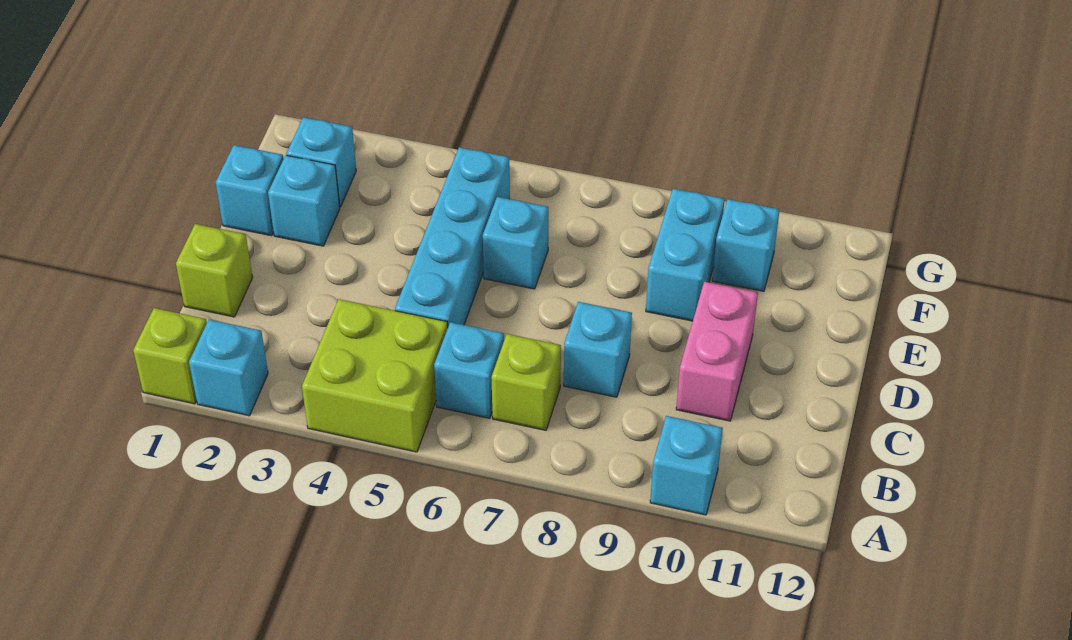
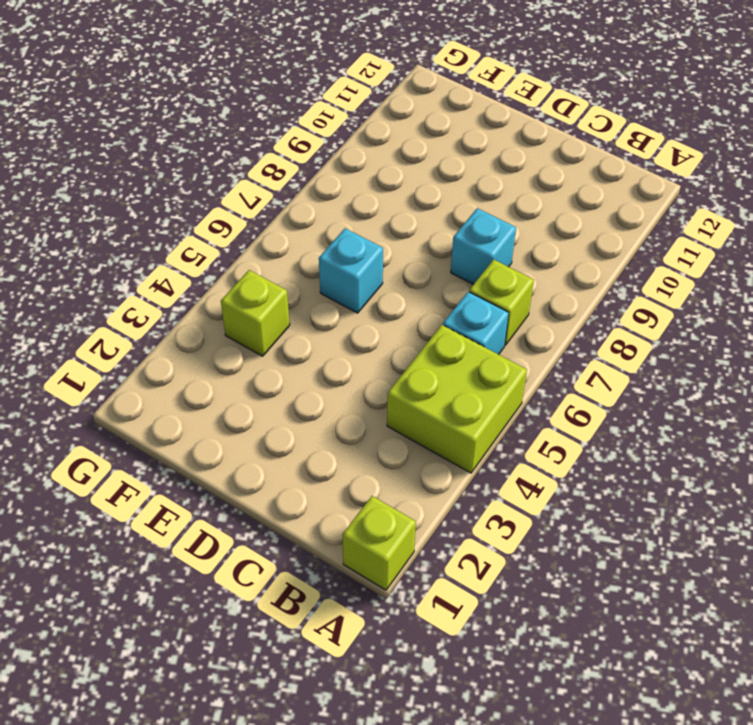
lime 1x1 brick [221,270,290,356] -> lime 1x1 brick moved to [176,224,253,317]
none -> cyan 1x1 brick [189,320,268,416]
none -> cyan 1x1 brick [650,416,723,515]
none -> cyan 1x4 brick [395,147,510,326]

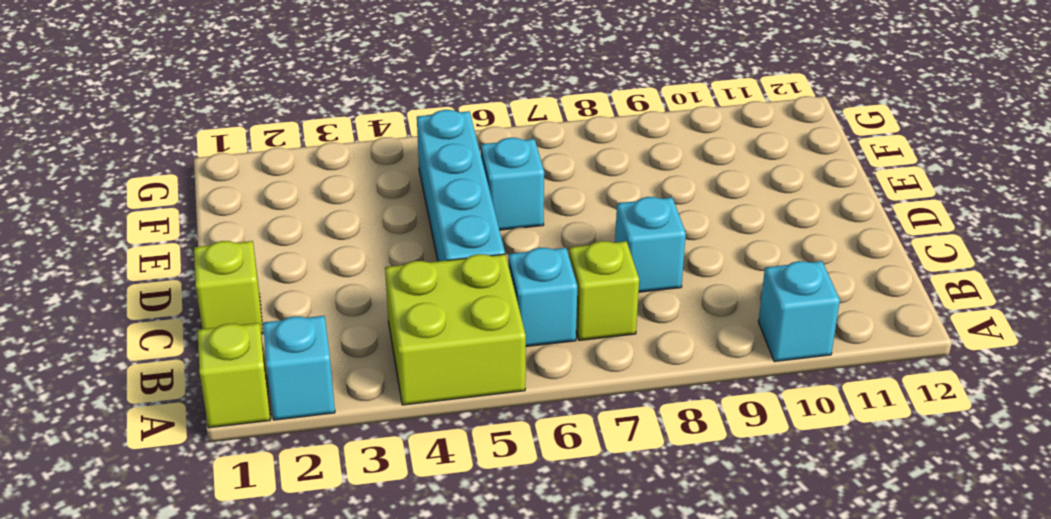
none -> pink 1x2 brick [676,282,758,421]
none -> cyan 1x1 brick [216,145,283,236]
none -> cyan 1x1 brick [268,155,340,246]

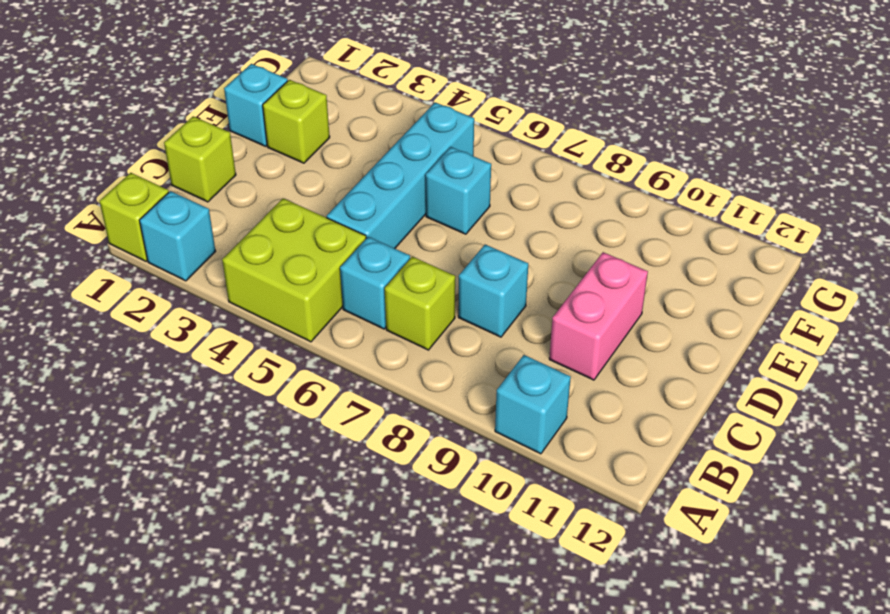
lime 1x1 brick [263,80,330,163] -> cyan 1x1 brick [268,155,340,246]
none -> cyan 1x2 brick [646,189,725,321]
none -> cyan 1x1 brick [286,117,356,207]
none -> cyan 1x1 brick [712,199,780,291]

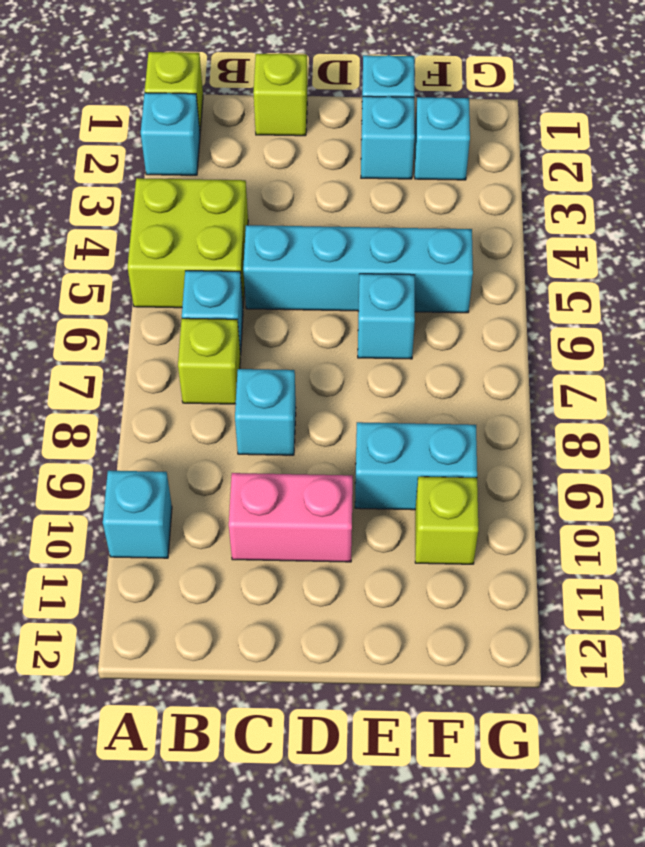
lime 1x1 brick [415,477,478,564] -> cyan 1x1 brick [712,199,780,291]

